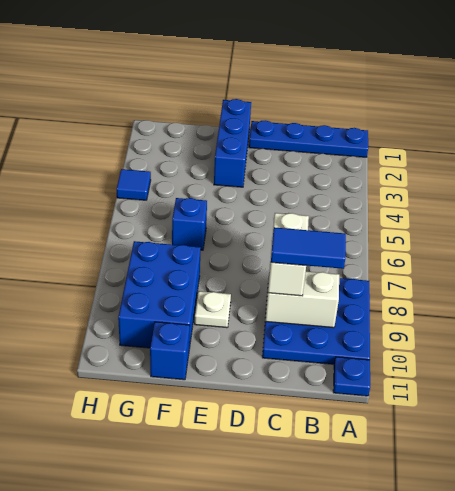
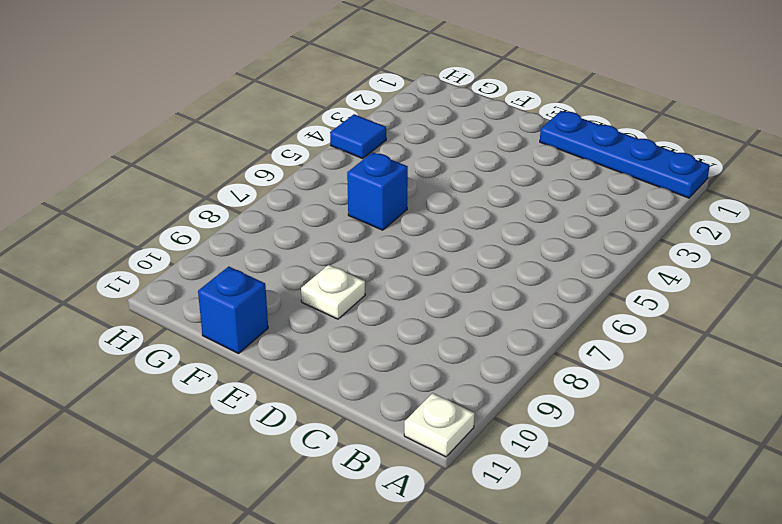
white 1x1 plate [404,393,475,457] -> blue 1x1 plate [333,357,370,396]
none -> blue 3x3 plate [262,272,370,364]
none -> blue 1x3 brick [214,99,251,187]
none -> blue 2x3 brick [118,241,201,349]

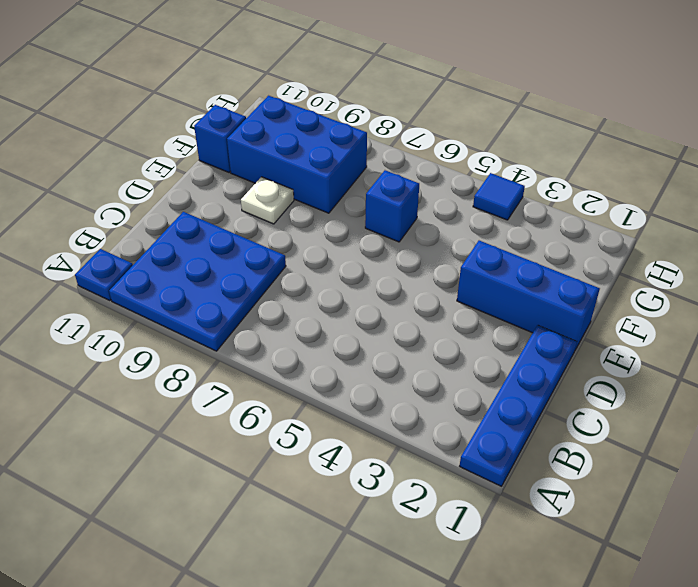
none -> white 1x2 brick [265,271,339,328]
none -> white 1x2 brick [268,213,309,296]
none -> blue 1x2 tile [271,227,346,269]

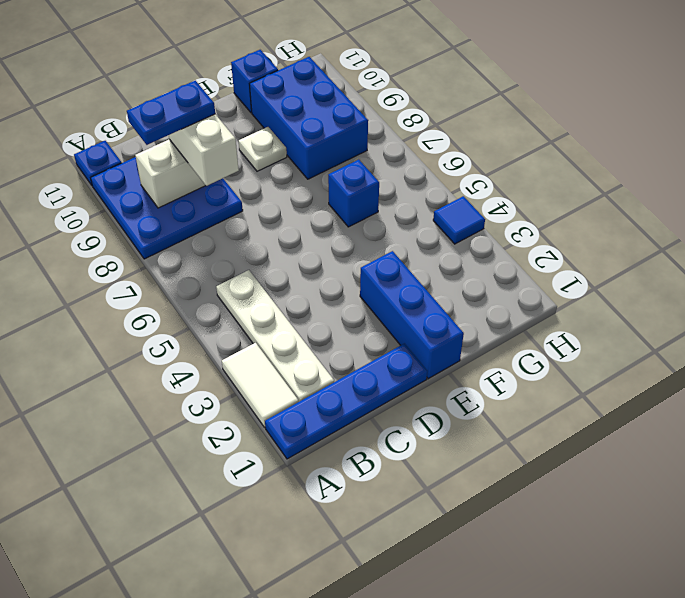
white 1x2 tile [222,343,299,427] -> none
white 1x4 plate [216,270,334,402] -> none
blue 1x2 plate [127,81,215,145] -> blue 1x2 tile [271,227,346,269]

